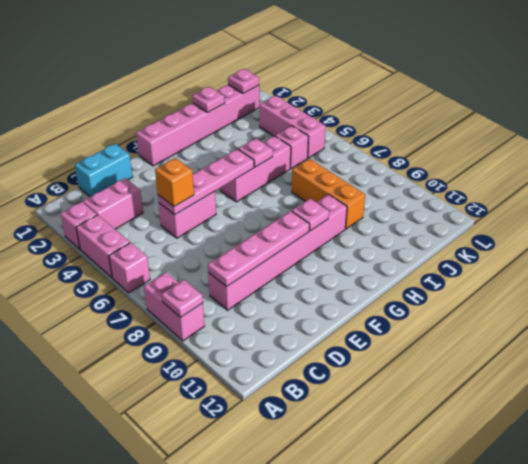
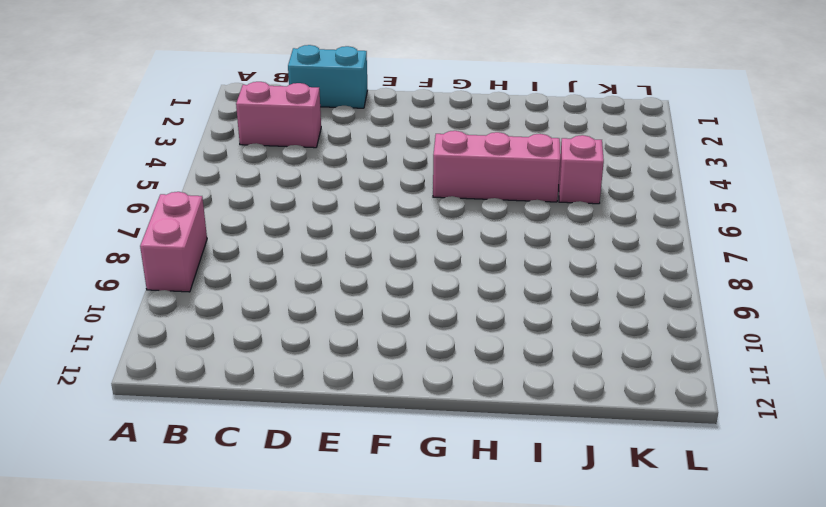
none -> pink 1x1 brick [61,202,97,249]
none -> pink 1x2 brick [76,215,130,278]
none -> pink 1x1 brick [109,243,150,293]

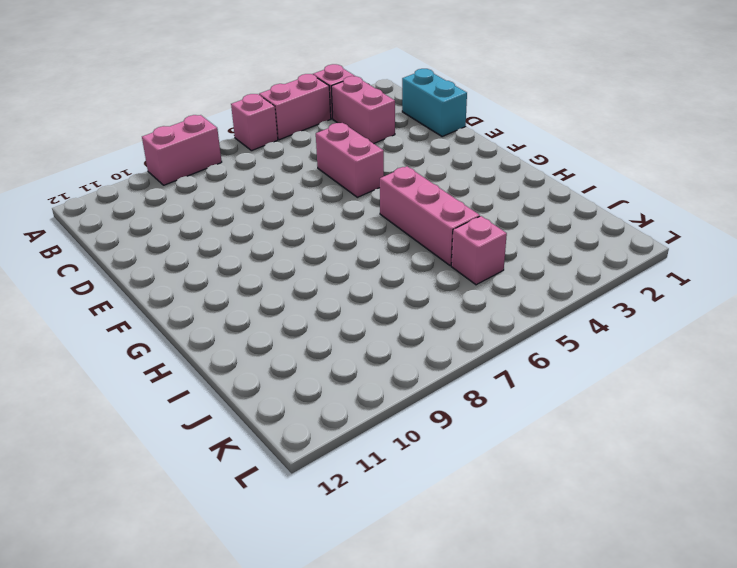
none -> pink 1x6 brick [208,194,347,310]
none -> pink 1x6 brick [136,85,259,166]
none -> orange 1x3 brick [292,159,365,229]

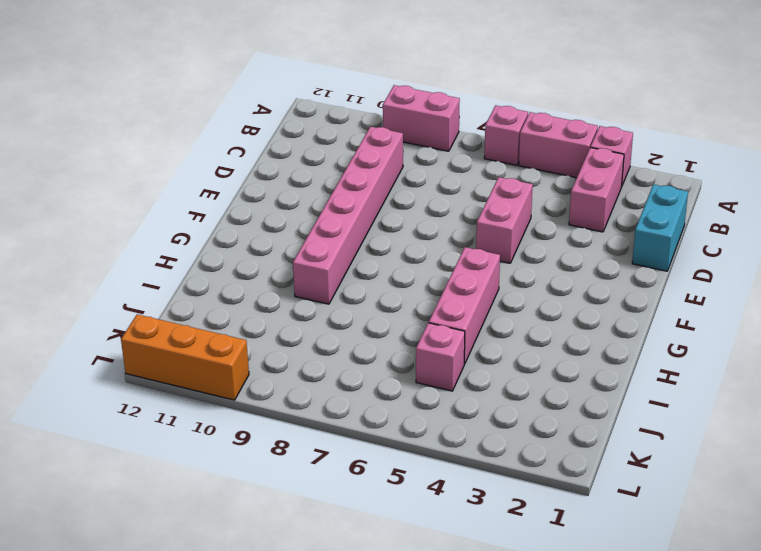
orange 1x3 brick [121,314,249,400] -> orange 1x3 brick moved to [292,159,365,229]
none -> pink 1x6 brick [136,85,259,166]
none -> pink 1x3 brick [260,96,326,158]
none -> pink 1x1 plate [161,280,203,318]

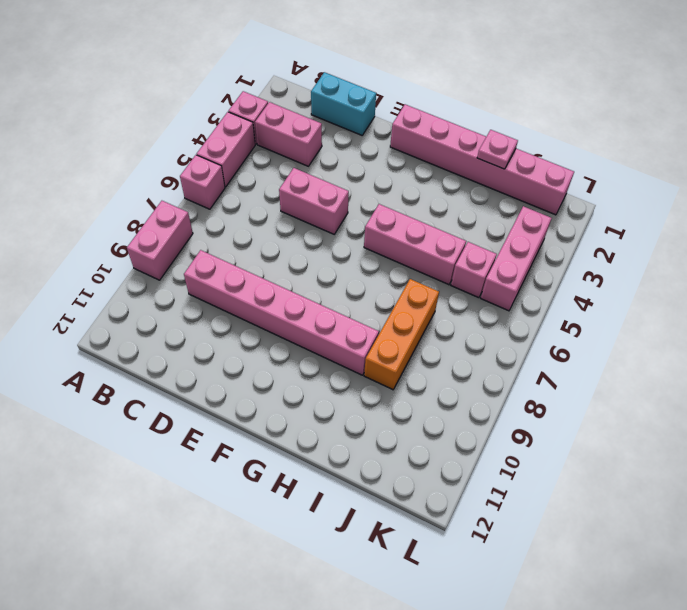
none -> pink 1x1 plate [161,280,203,318]
none -> pink 1x4 plate [208,211,309,287]
none -> pink 1x4 plate [158,149,254,215]

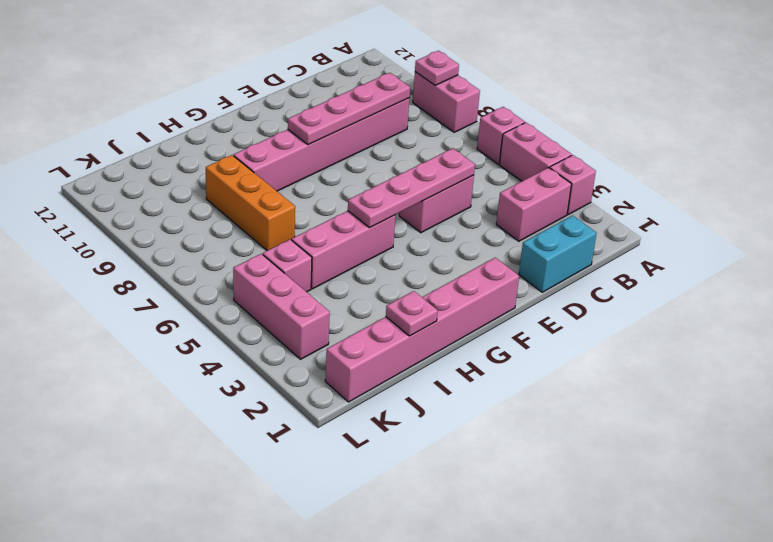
none -> pink 1x1 plate [292,198,329,231]
none -> pink 1x1 plate [238,138,273,167]
none -> pink 1x1 plate [228,69,259,93]

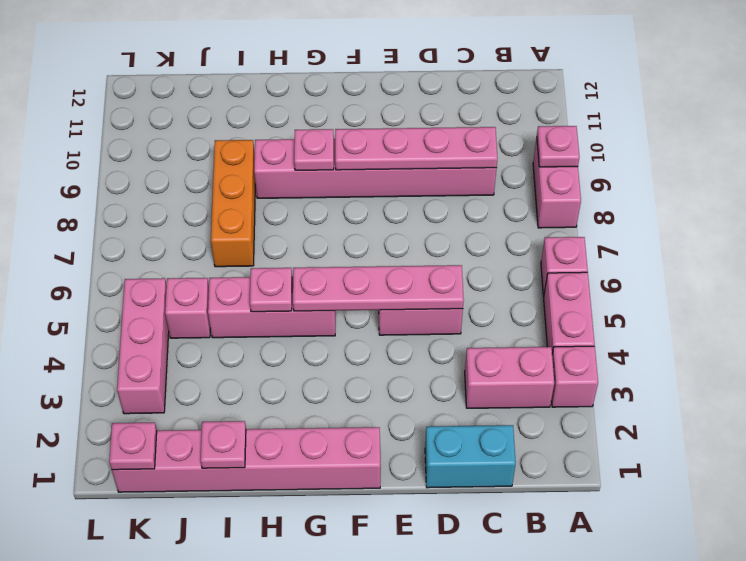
none -> orange 1x1 brick [155,158,194,207]

